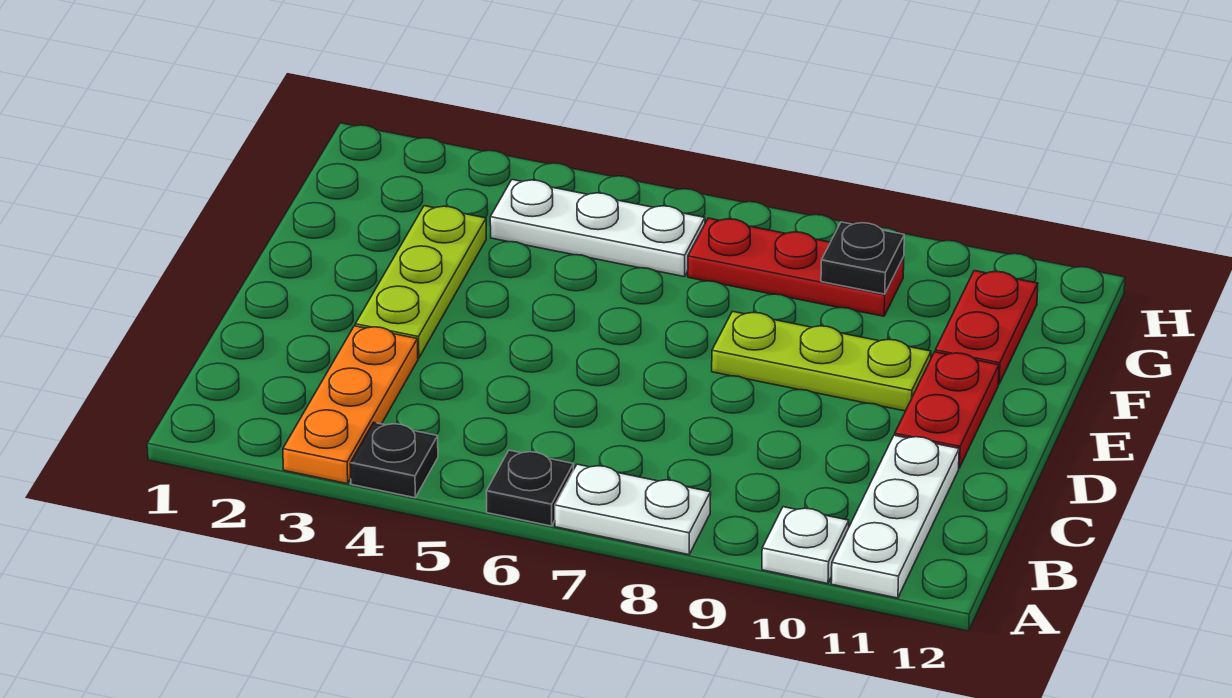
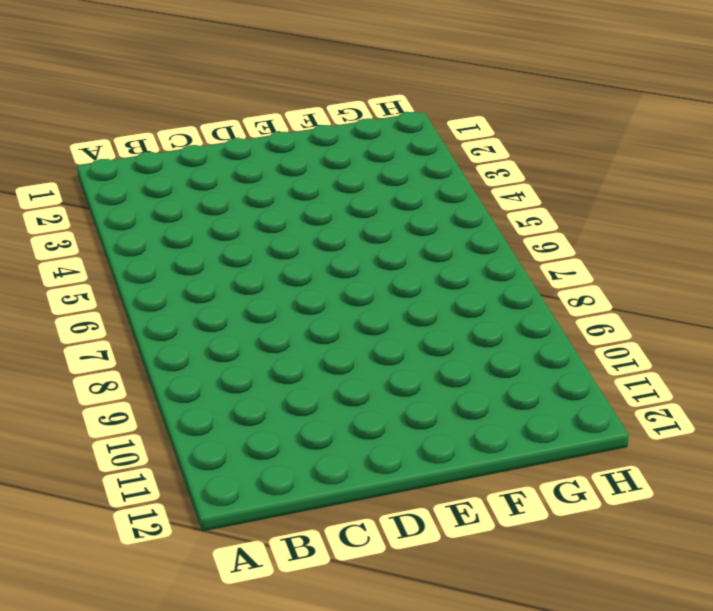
none -> orange 1x3 plate [283,326,418,484]
none -> black 1x1 plate [350,422,438,498]
none -> black 1x1 plate [486,450,574,526]

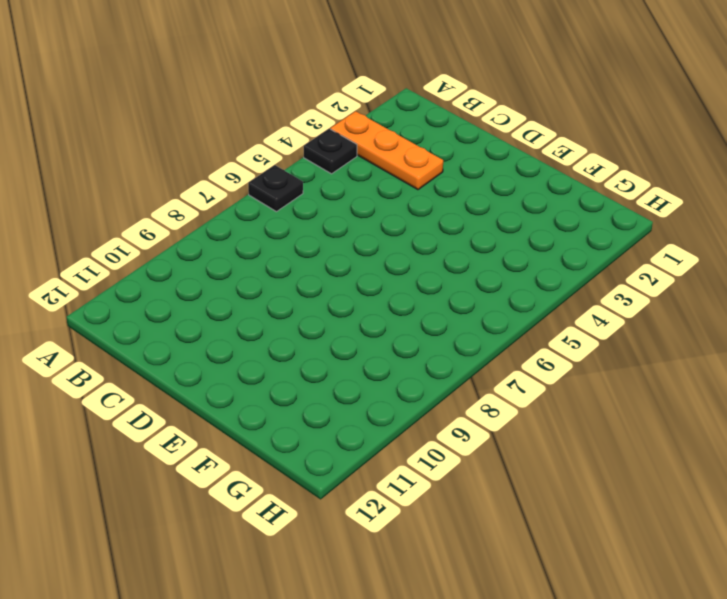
none -> white 1x2 plate [555,464,711,555]
none -> white 1x1 plate [762,507,849,584]
none -> white 1x3 plate [831,435,959,598]

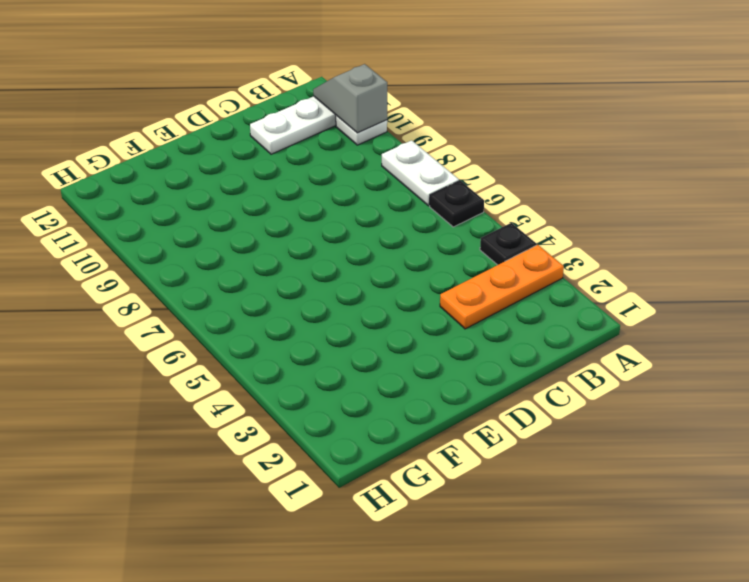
grey 1x2 slope [313,64,387,133] -> none
none -> lime 1x3 plate [355,206,486,358]
none -> red 1x2 plate [895,352,999,468]
none -> lime 1x3 plate [712,311,931,411]

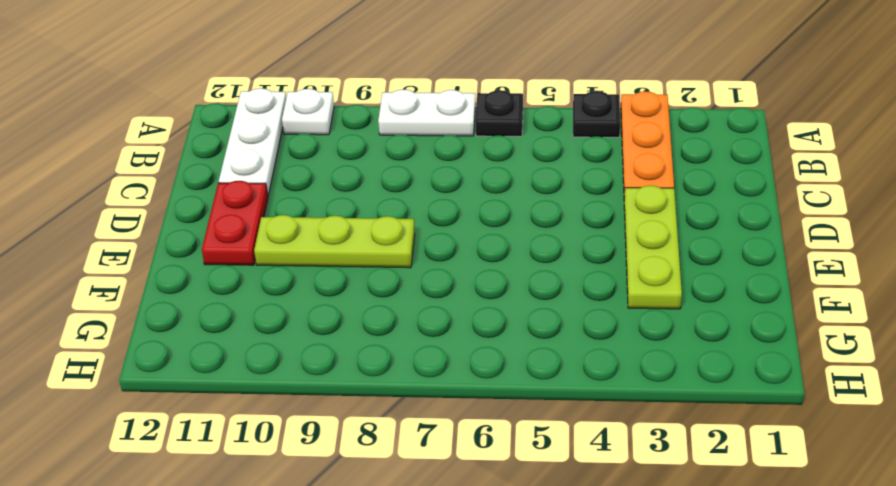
none -> red 1x2 plate [935,271,1038,384]
none -> white 1x3 plate [490,180,705,277]
none -> red 1x3 plate [688,218,904,316]

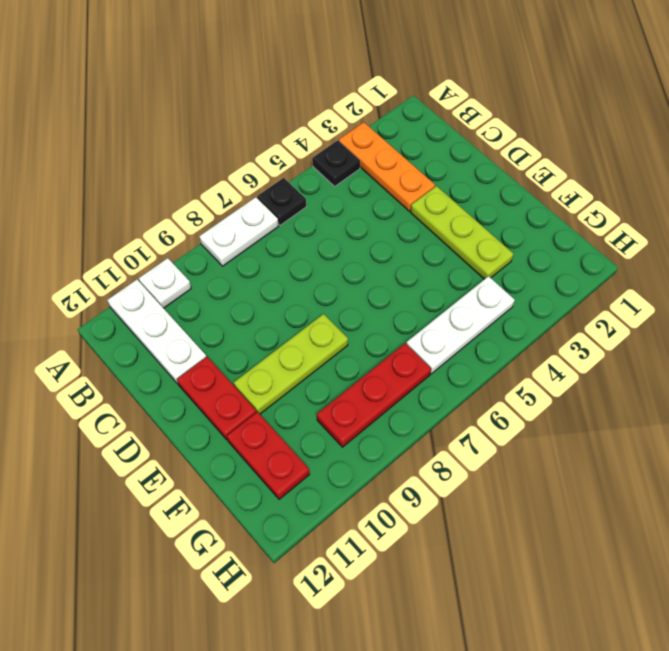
none -> black 1x1 plate [821,222,904,294]

